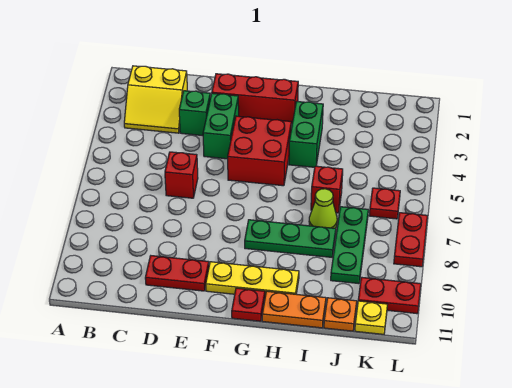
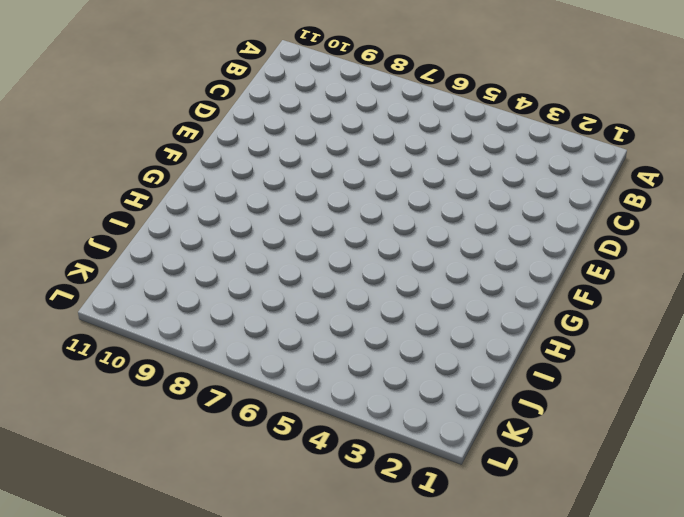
none -> yellow 2x2 slope [124,66,187,133]
none -> green 1x1 brick [179,91,210,136]
none -> red 1x1 brick [165,152,198,198]

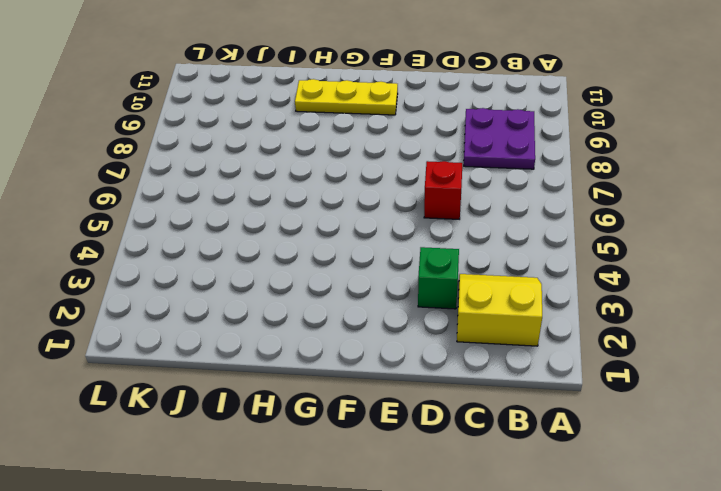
purple 2x2 plate [464,108,535,169] -> none
none -> red 1x2 plate [145,256,209,291]
none -> red 1x3 brick [212,74,298,124]
none -> green 1x2 brick [203,93,239,159]

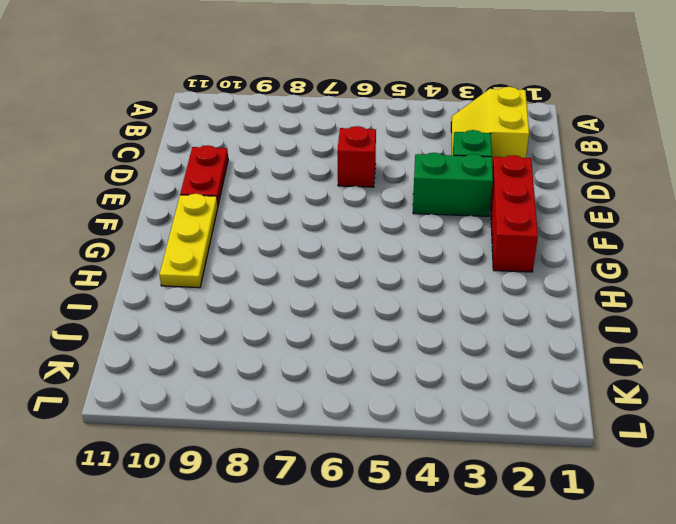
none -> red 2x2 brick [228,116,291,186]
none -> green 1x3 plate [245,220,336,257]
none -> red 1x1 plate [232,288,265,321]

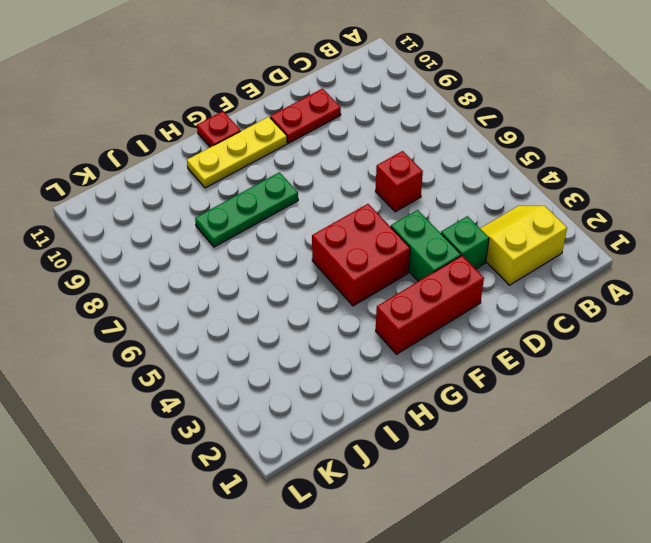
none -> green 1x2 brick [289,102,323,167]
none -> orange 1x2 plate [262,291,326,328]
none -> red 1x1 brick [311,166,343,213]

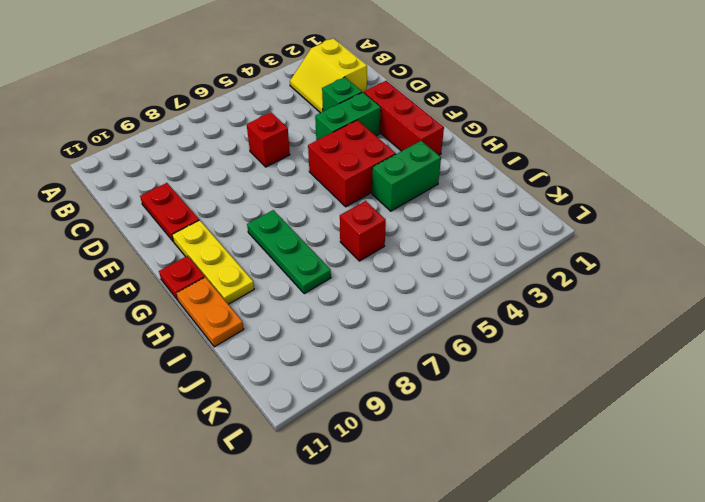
none -> lime 1x1 cone [309,189,337,228]
none -> green 1x3 plate [331,207,368,284]
none -> orange 1x1 plate [324,298,357,331]

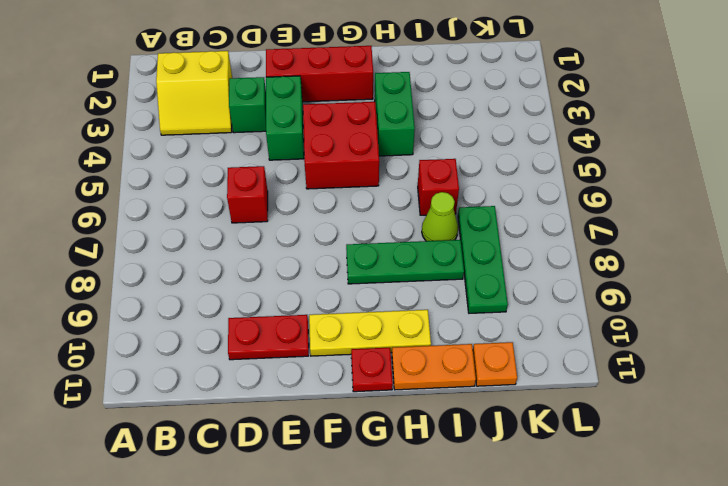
none -> red 1x1 plate [369,188,400,219]
none -> red 1x2 plate [358,277,421,314]
none -> yellow 1x1 plate [355,301,388,334]

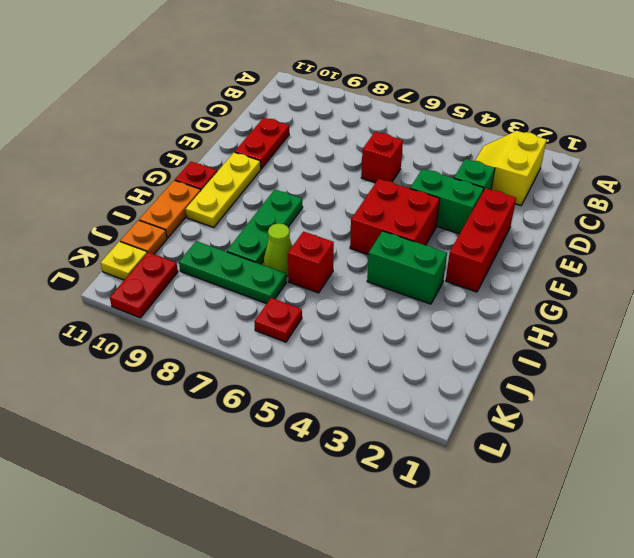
none -> red 1x2 plate [394,213,427,267]

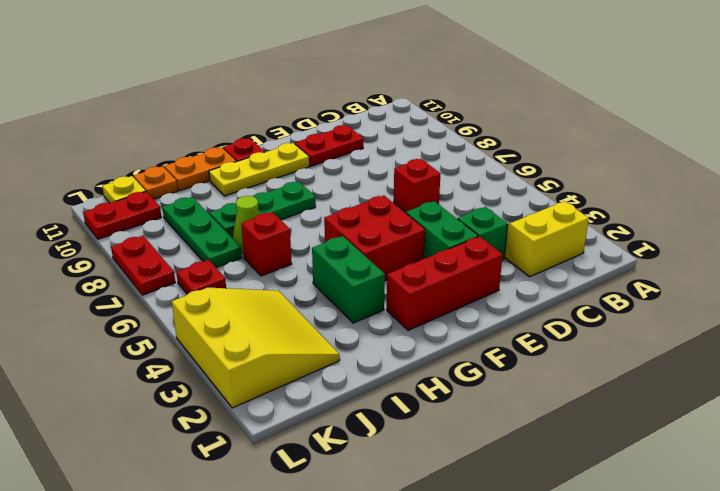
yellow 3x3 slope [172,288,340,408] -> none

